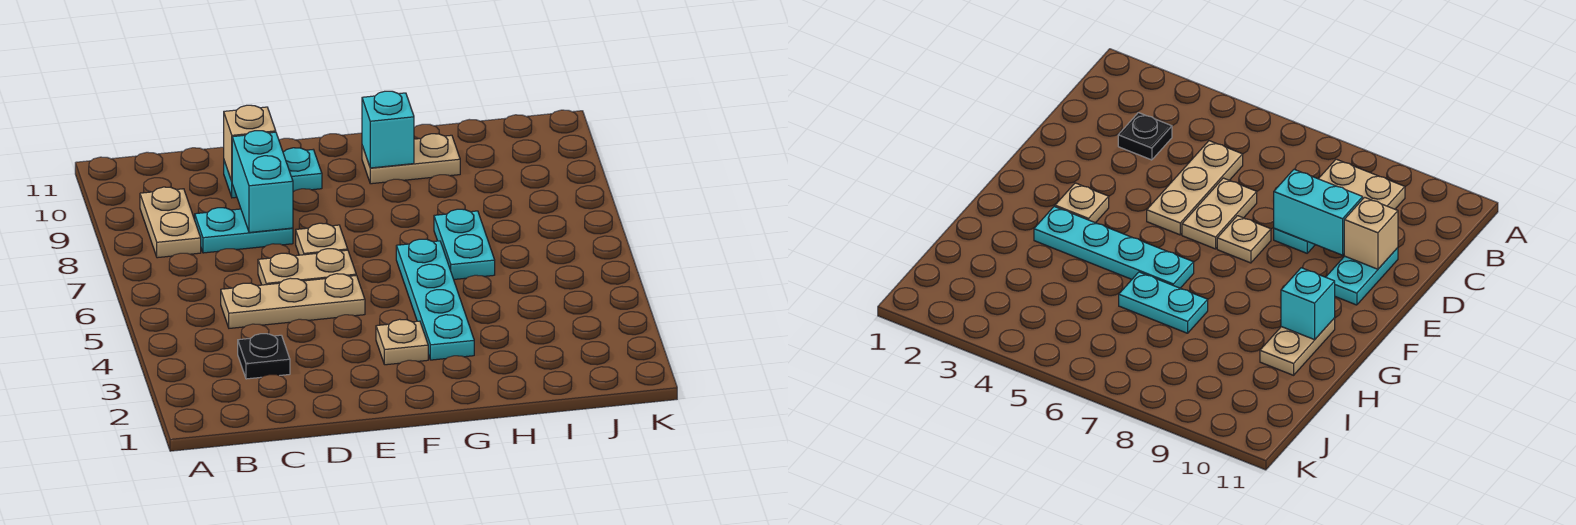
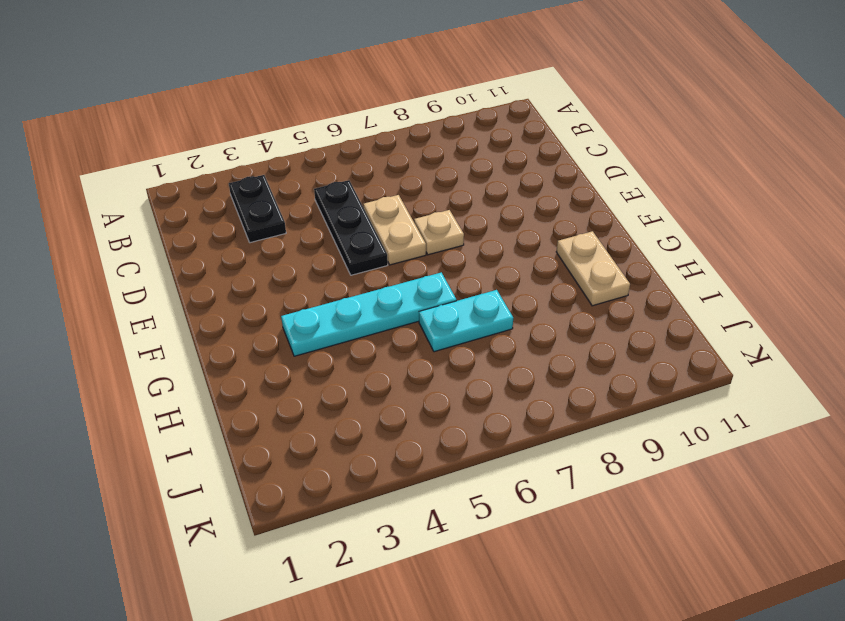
black 1x2 plate [229,175,286,243] -> black 1x1 plate [238,334,290,379]
black 1x3 plate [314,180,388,275] -> tan 1x3 plate [221,274,365,328]
none -> tan 1x2 plate [140,187,201,258]
none -> cyan 1x2 plate [195,208,293,253]
none -> cyan 1x2 plate [224,148,322,198]

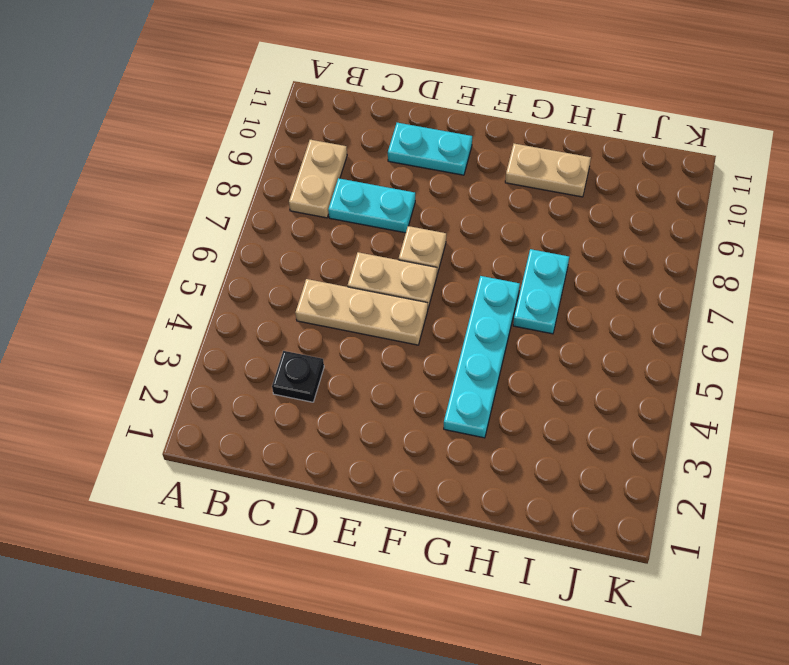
none -> tan 1x1 plate [376,319,428,365]
none -> cyan 1x2 brick [232,131,293,232]
none -> tan 1x1 brick [224,105,276,181]

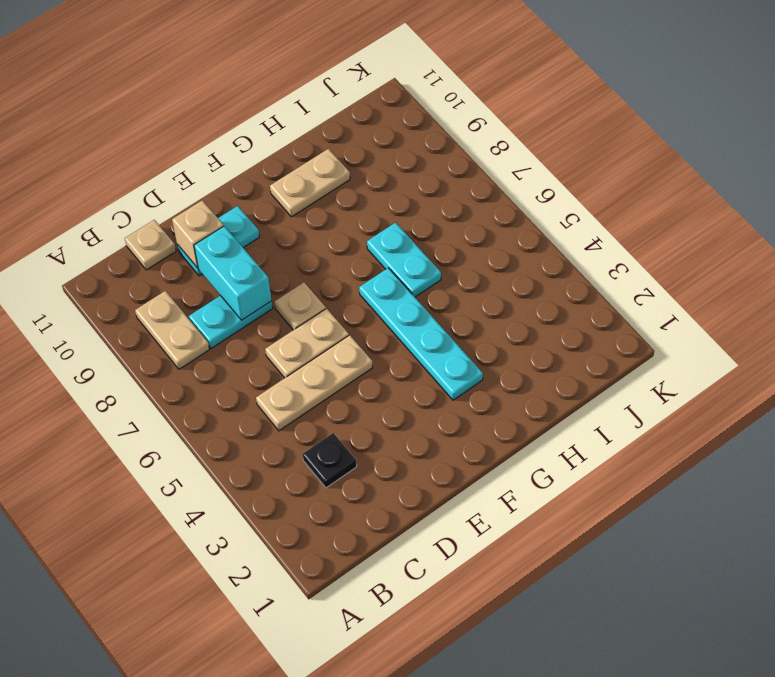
tan 1x1 plate [125,220,176,270] -> tan 1x1 plate moved to [376,319,428,365]
none -> cyan 1x1 brick [362,91,414,168]

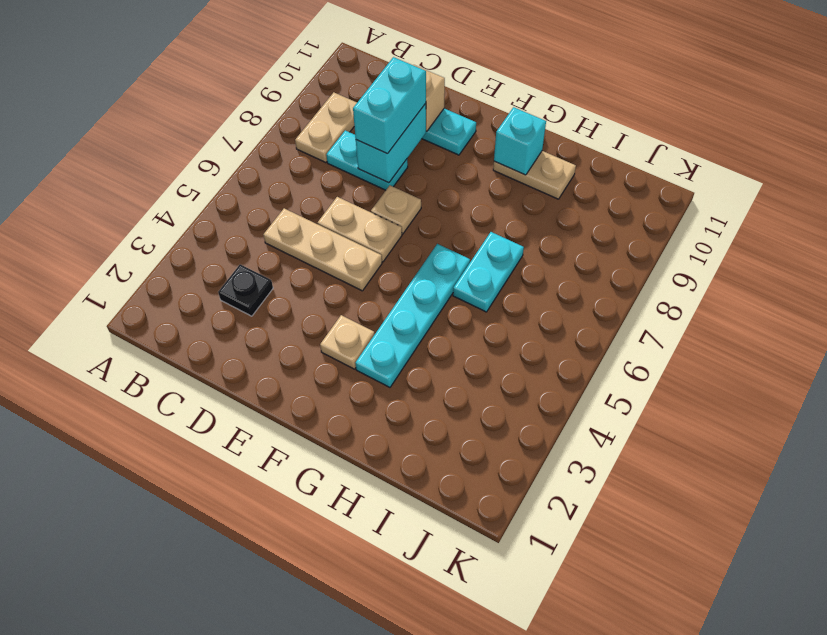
cyan 1x2 brick [353,57,426,154] -> none

